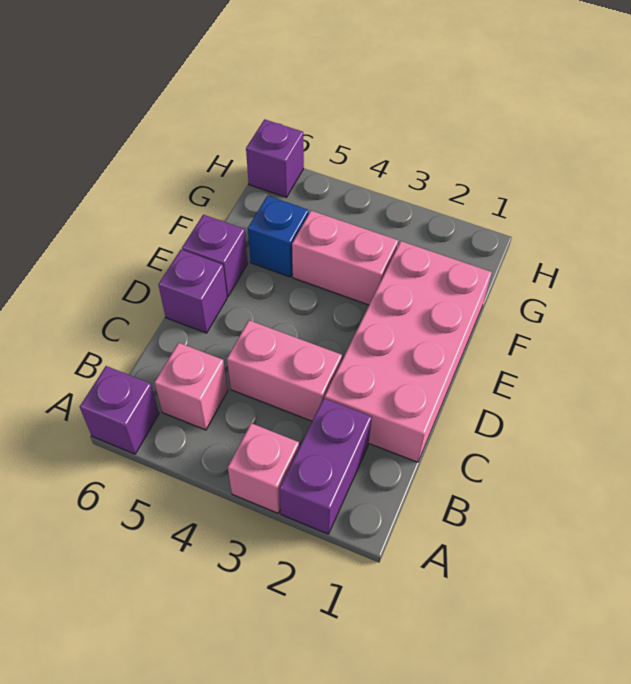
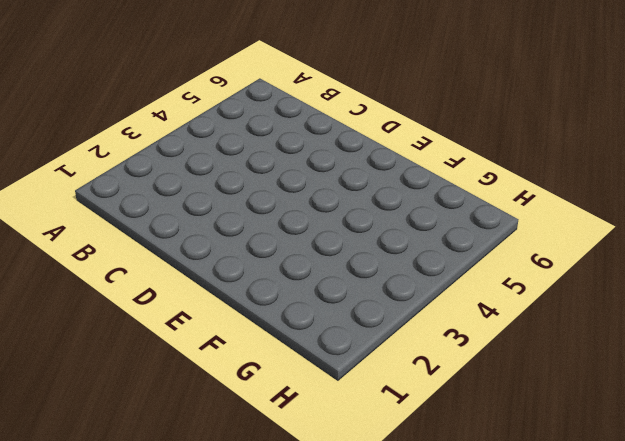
none -> purple 1x2 brick [279,398,372,534]
none -> pink 1x1 brick [228,423,299,513]

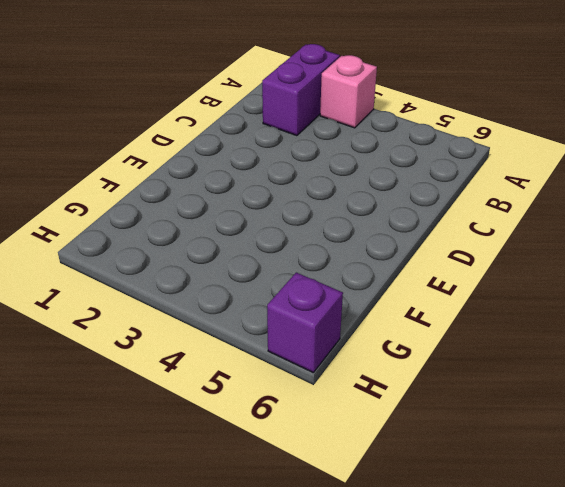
none -> purple 1x1 brick [80,366,159,454]
none -> pink 1x1 brick [154,343,228,430]

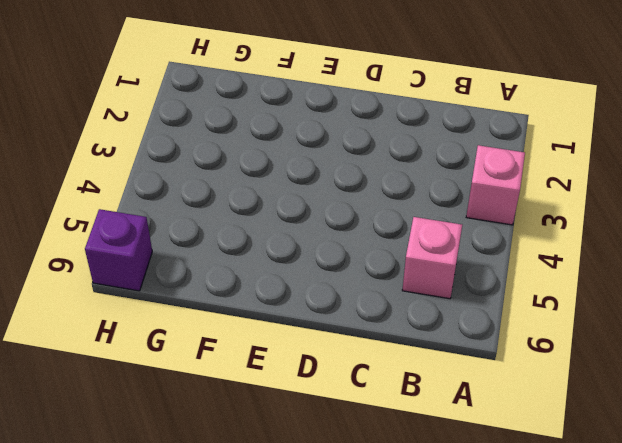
none -> purple 1x2 brick [279,398,372,534]
none -> purple 1x1 brick [80,366,159,454]

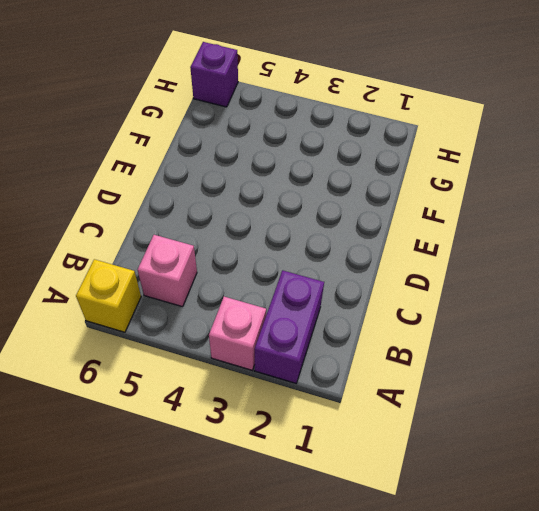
yellow 1x1 brick [76,259,141,332] -> purple 1x1 brick [80,366,159,454]
none -> pink 2x4 brick [325,241,492,462]
none -> pink 1x2 brick [227,320,342,421]

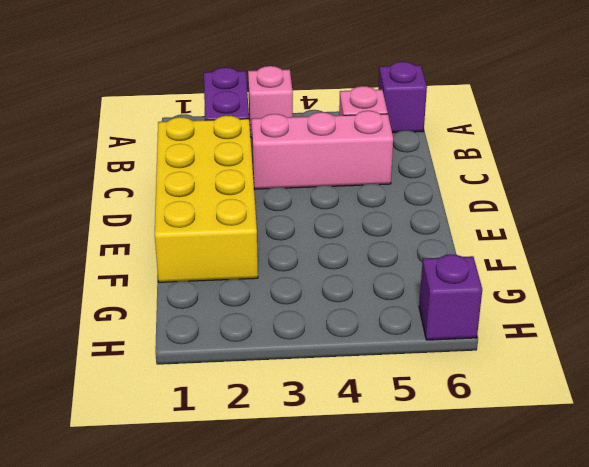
yellow 2x4 brick [155,116,258,282] -> pink 2x4 brick [325,241,492,462]
pink 1x3 brick [251,111,393,189] -> pink 1x2 brick [227,320,342,421]
none -> purple 1x1 brick [158,250,227,333]
none -> purple 1x1 brick [182,215,248,297]

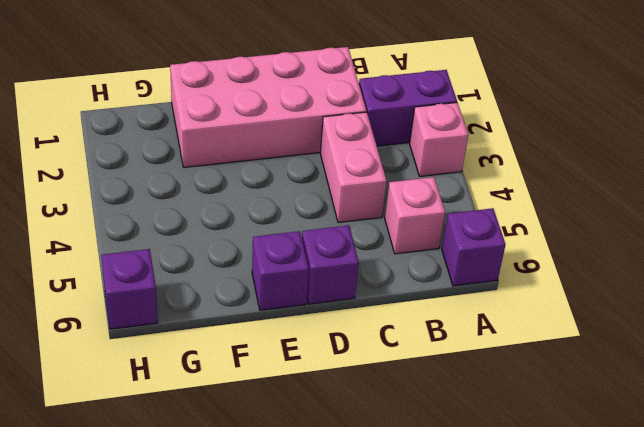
none -> pink 1x2 brick [292,211,398,305]
none -> blue 1x1 brick [248,196,309,277]

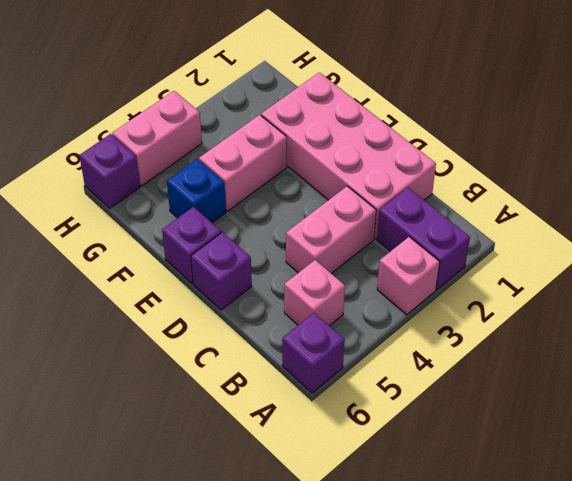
pink 1x2 brick [112,91,202,186] -> none

